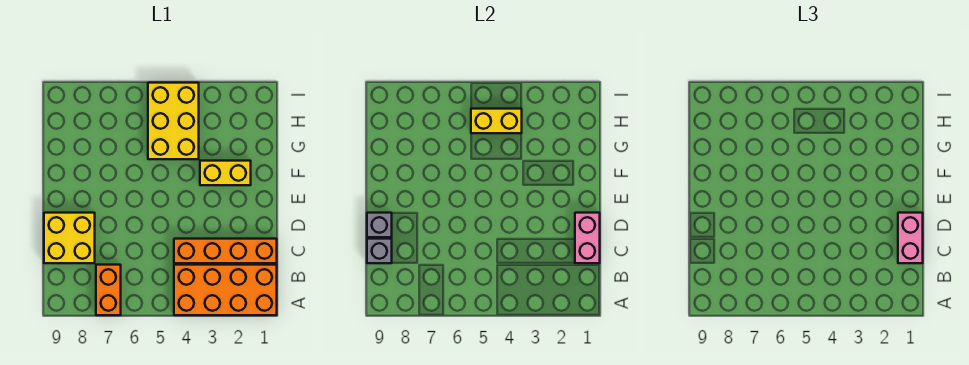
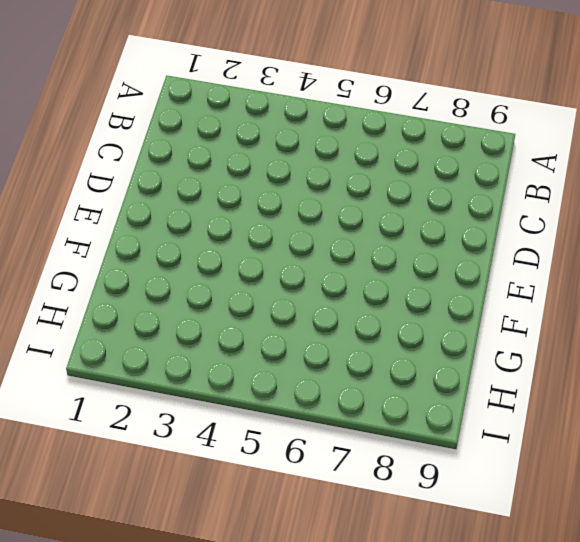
none -> orange 2x4 brick [174,265,277,315]
none -> orange 1x2 brick [96,265,121,315]

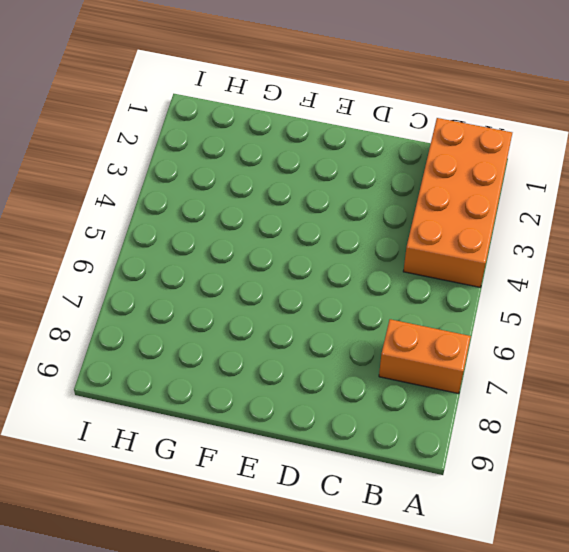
none -> orange 1x4 brick [174,239,277,263]
none -> yellow 2x2 brick [44,213,95,263]

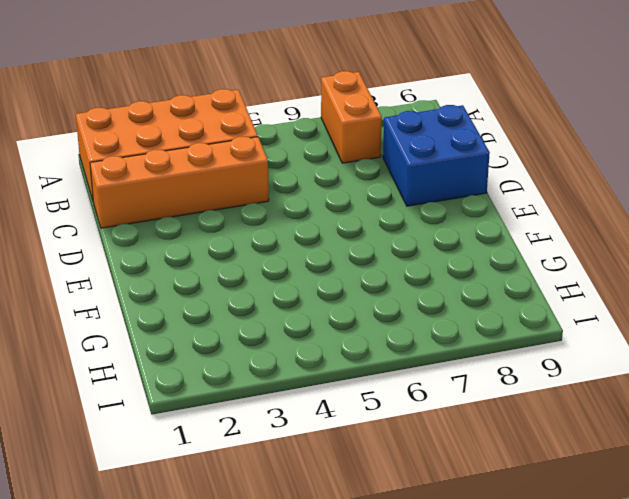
blue 2x2 brick [383,105,490,206] -> yellow 2x2 brick [44,213,95,263]
none -> yellow 1x2 brick [200,161,251,185]
none -> yellow 2x3 brick [148,83,199,159]

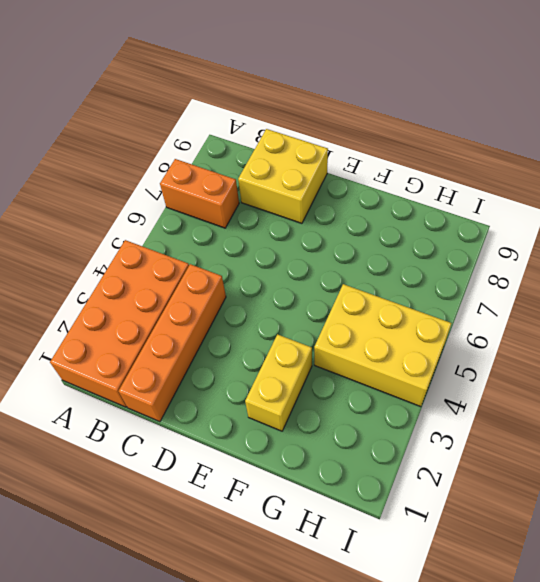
none -> pink 1x2 brick [575,213,600,263]
none -> grey 1x1 brick [367,239,392,263]

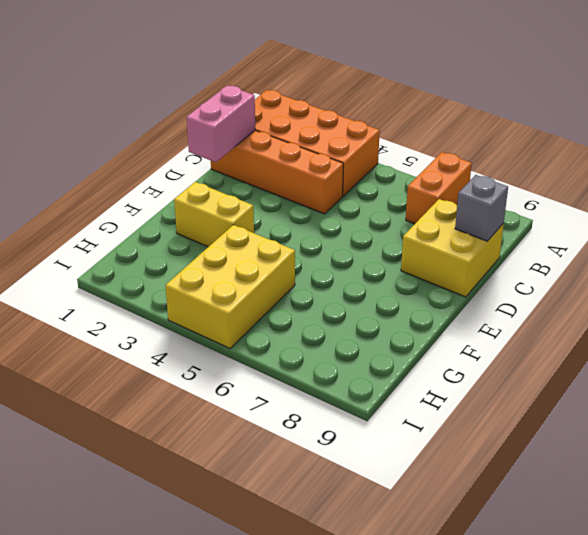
none -> grey 1x1 brick [367,213,392,237]
none -> yellow 1x2 brick [471,109,522,133]

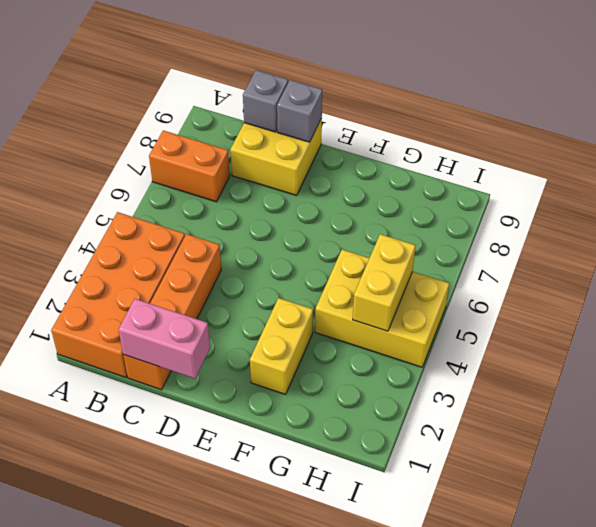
none -> pink 1x2 brick [898,213,923,263]

